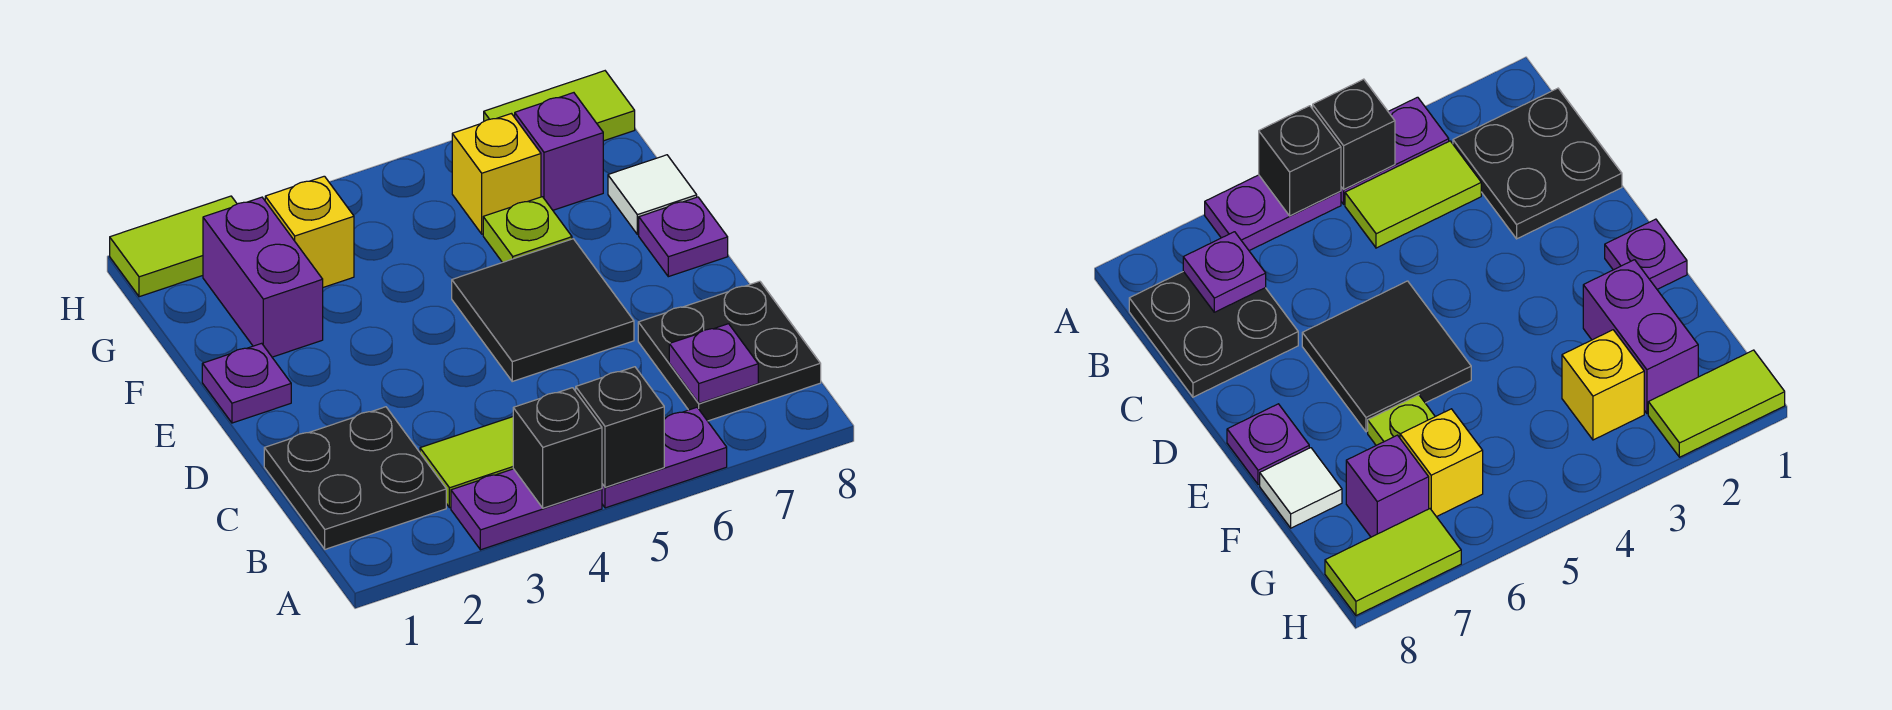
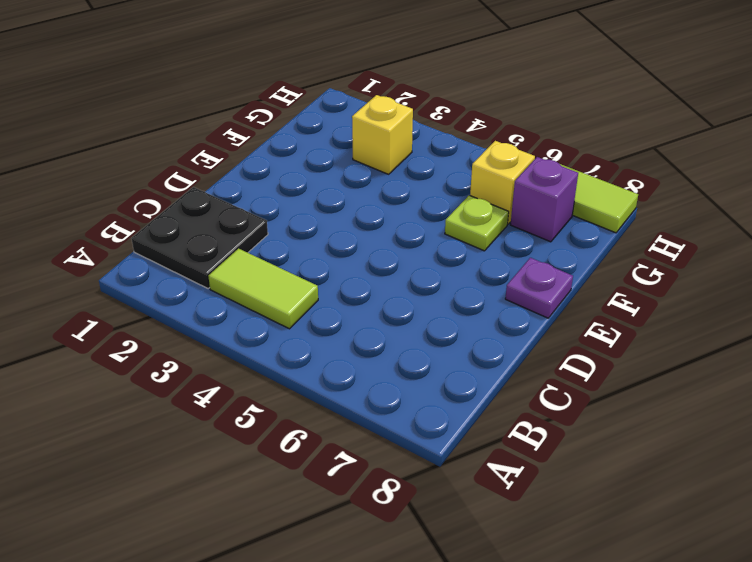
none -> purple 1x2 plate [451,469,602,550]
none -> purple 1x2 plate [602,407,727,508]
none -> black 2x2 plate [638,281,821,421]

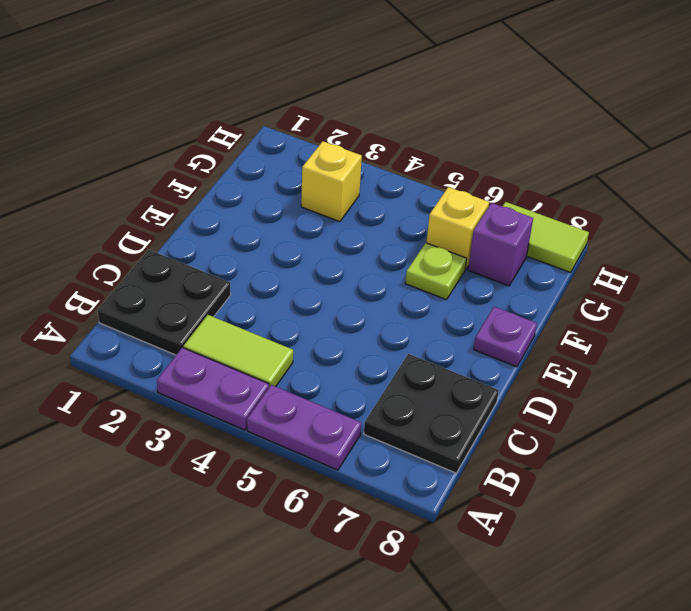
none -> black 2x2 tile [452,239,634,381]
none -> purple 1x1 plate [202,343,291,423]
none -> purple 1x2 brick [203,197,323,357]

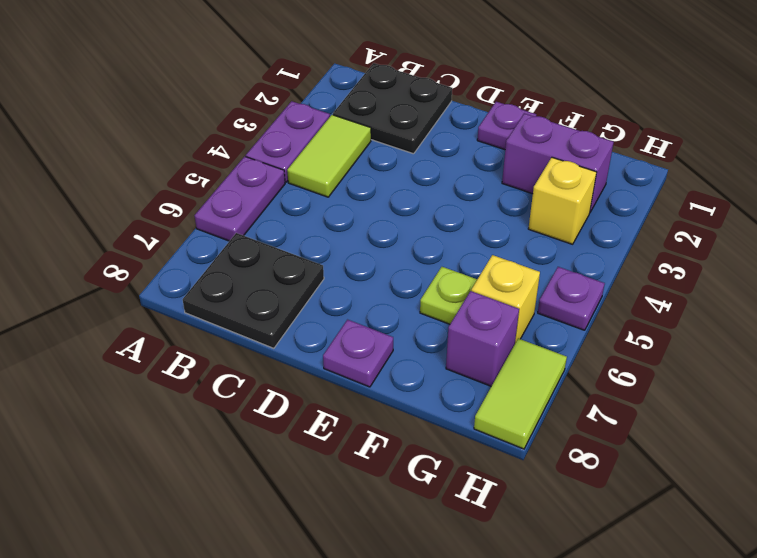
purple 1x1 plate [538,267,605,330] -> purple 1x1 plate moved to [669,324,758,403]
none -> black 2x2 tile [452,239,634,381]
none -> white 1x1 tile [608,155,697,234]
none -> lime 1x2 tile [110,196,237,297]

